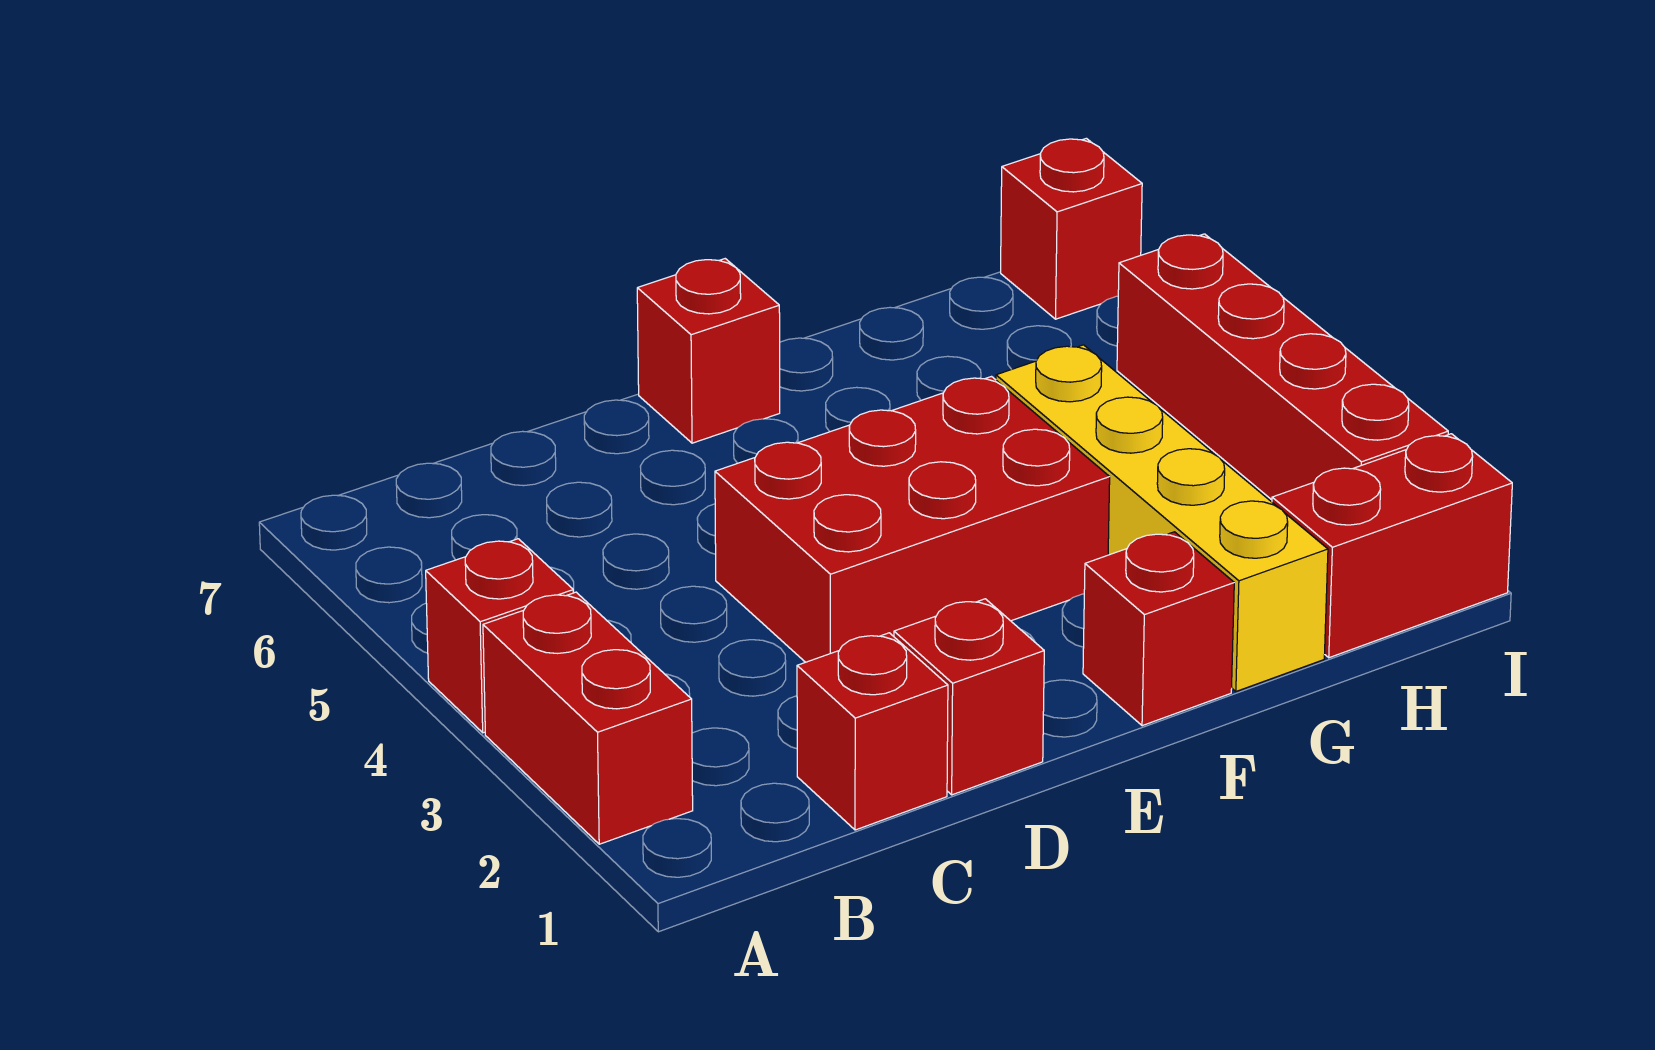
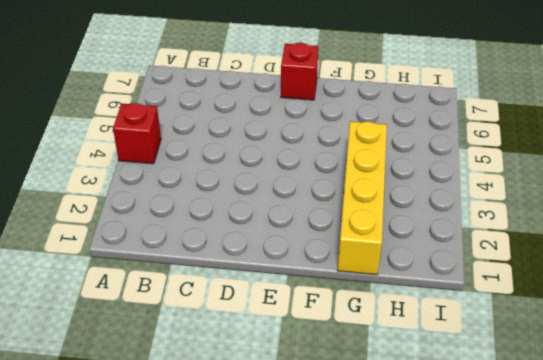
none -> red 1x2 brick [483,592,693,844]
none -> red 1x1 brick [797,633,948,830]

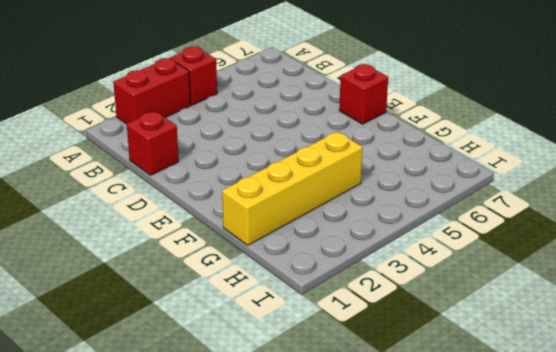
none -> red 1x1 brick [894,599,1044,795]
none -> red 2x3 brick [715,377,1110,662]

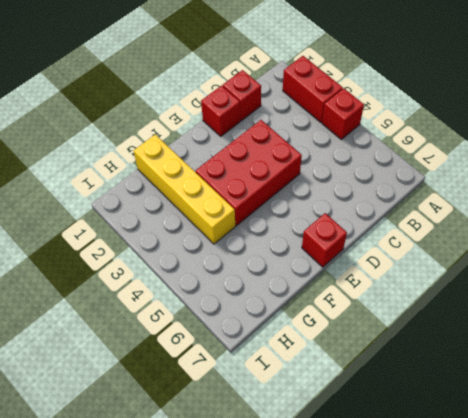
none -> red 1x1 brick [1083,532,1234,726]
none -> red 1x2 brick [1272,434,1512,658]

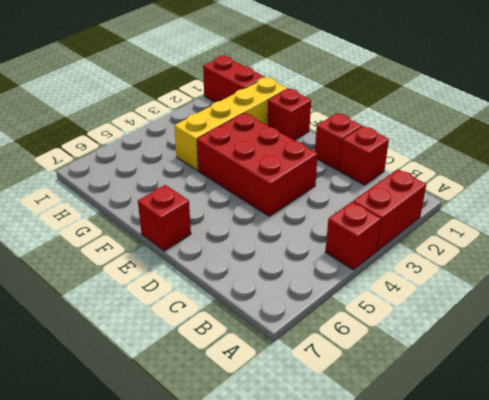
none -> red 1x4 brick [1117,234,1448,500]
none -> red 1x1 brick [1001,138,1142,319]

